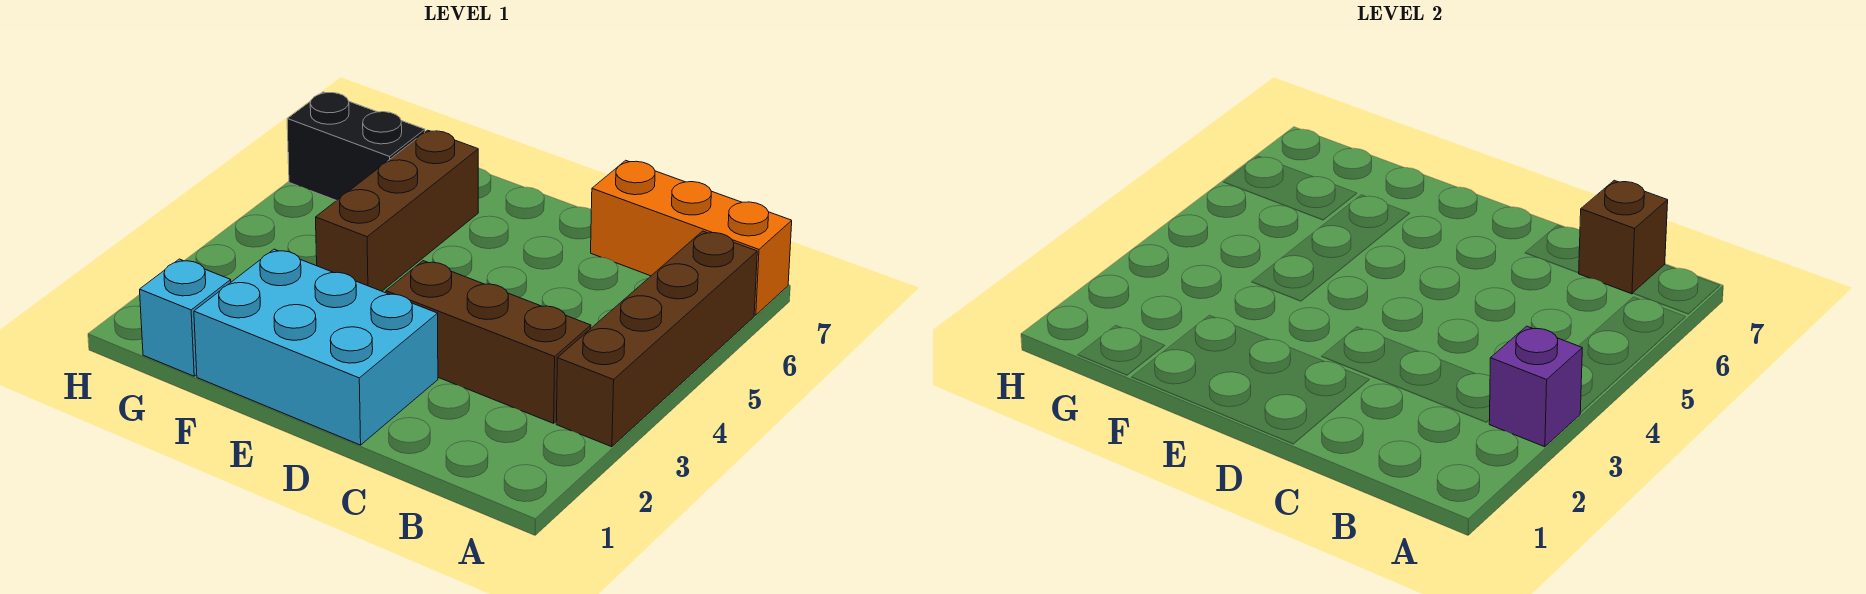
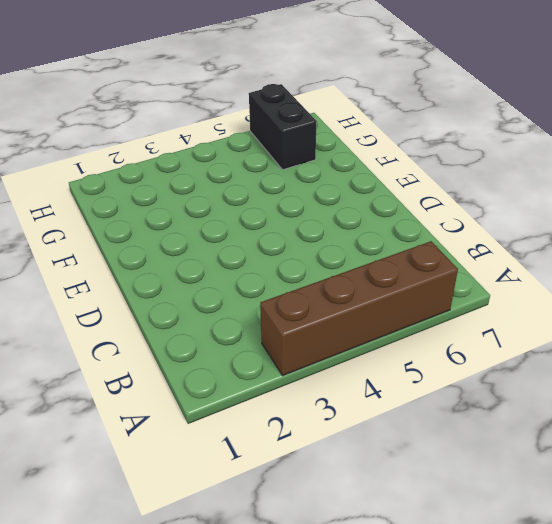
none -> orange 1x3 brick [591,160,792,315]
none -> brown 1x3 brick [386,261,591,423]

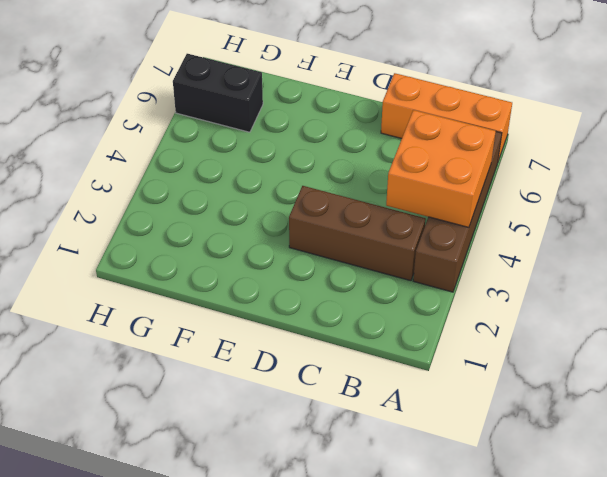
orange 2x2 brick [386,110,496,227] -> none
none -> cyan 2x3 brick [194,249,438,445]
none -> brown 1x3 brick [316,130,478,291]

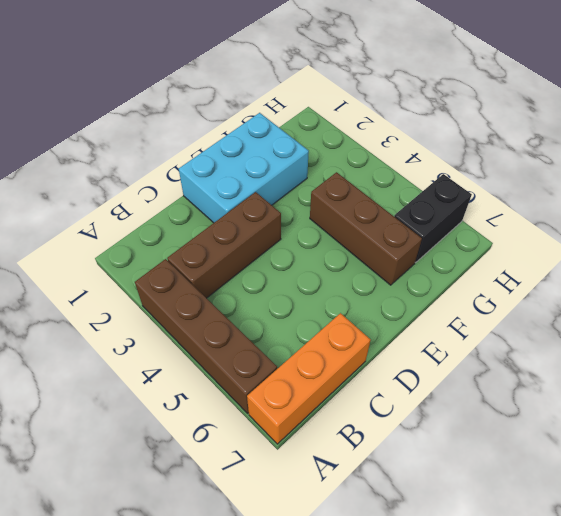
none -> cyan 1x1 brick [140,259,231,376]
none -> purple 1x1 brick [1489,326,1582,447]

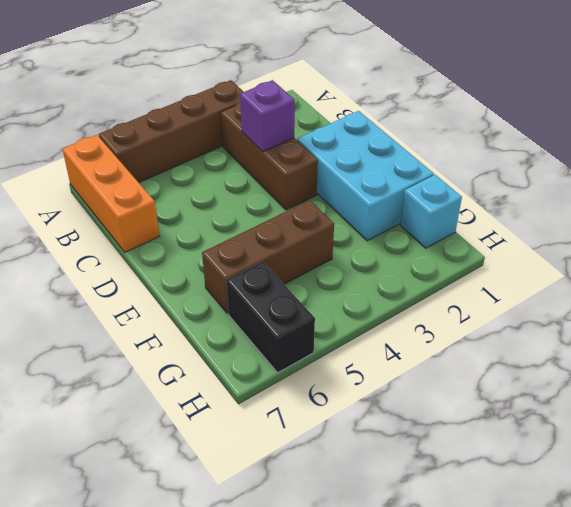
purple 1x1 brick [240,80,295,152] -> purple 1x1 brick moved to [1489,326,1582,447]
none -> brown 1x1 brick [1579,180,1668,294]

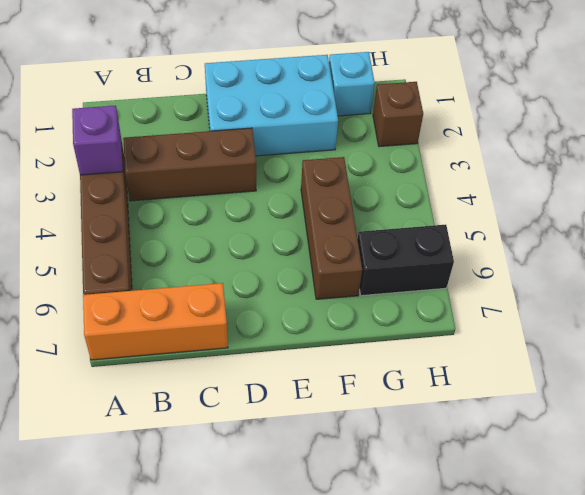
brown 1x1 brick [373,82,423,147] -> brown 1x1 brick moved to [1579,180,1668,294]

